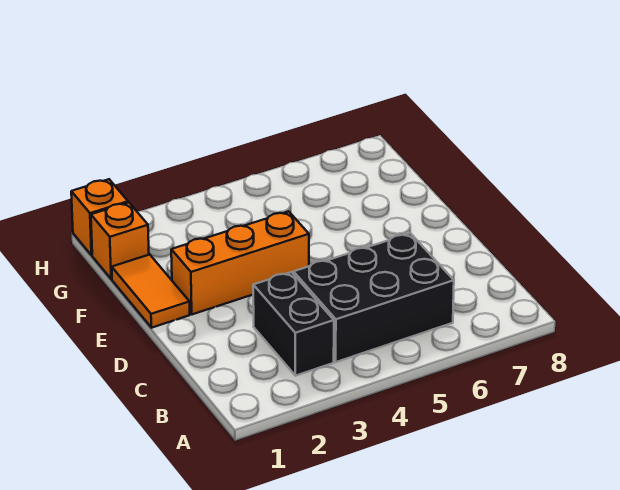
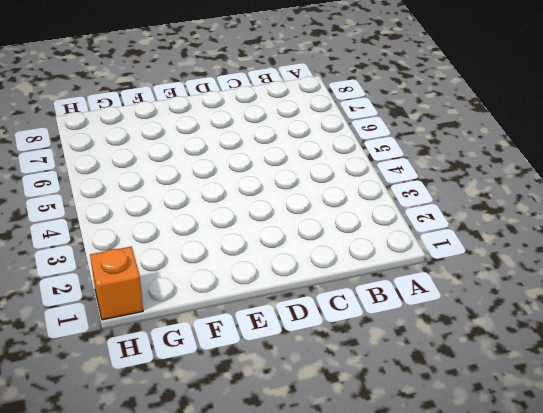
none -> black 1x2 brick [253,272,334,376]
none -> black 2x3 brick [294,233,454,362]

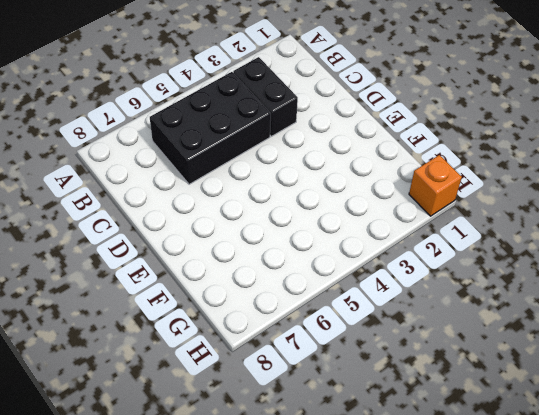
none -> orange 1x2 tile [112,255,190,328]
none -> orange 1x3 brick [171,211,309,314]

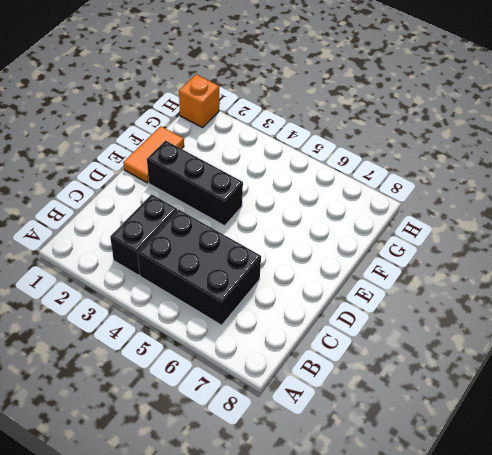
black 1x3 brick [147,141,243,226] -> orange 1x3 brick [171,211,309,314]
none -> orange 1x1 brick [91,203,149,279]

